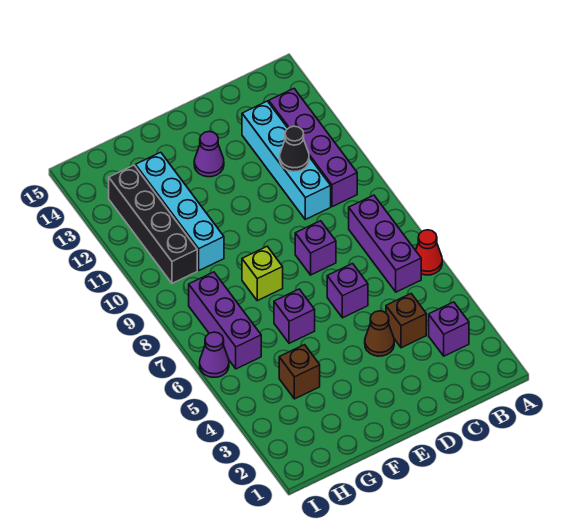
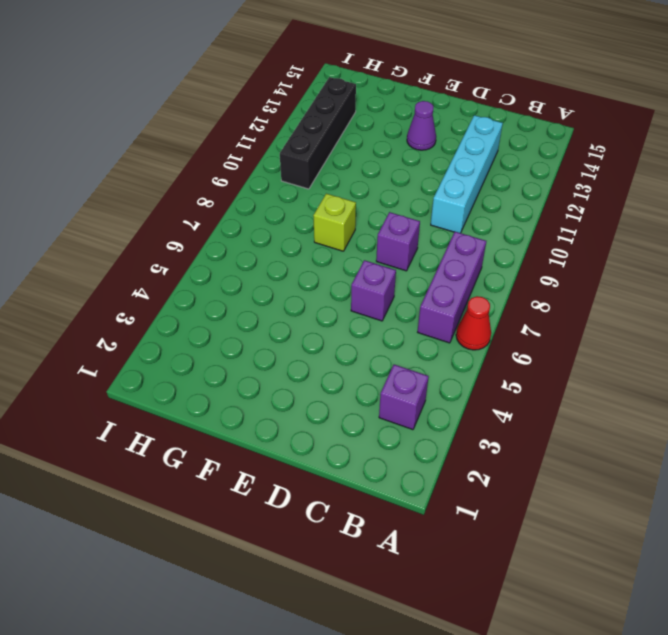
none -> purple 1x4 brick [269,89,357,207]
none -> brown 1x1 brick [386,294,426,348]
none -> brown 1x1 cone [365,311,394,356]

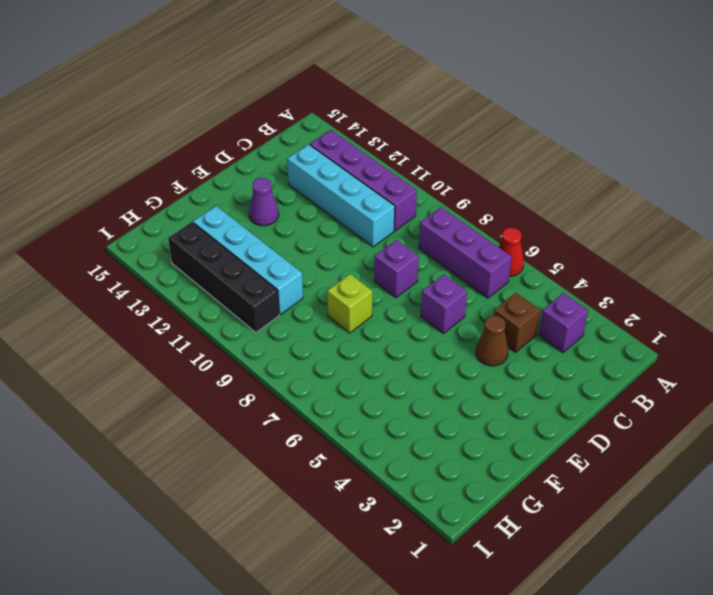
none -> purple 1x1 brick [274,289,315,343]
none -> brown 1x1 brick [279,345,320,399]
none -> purple 1x3 brick [189,272,261,369]

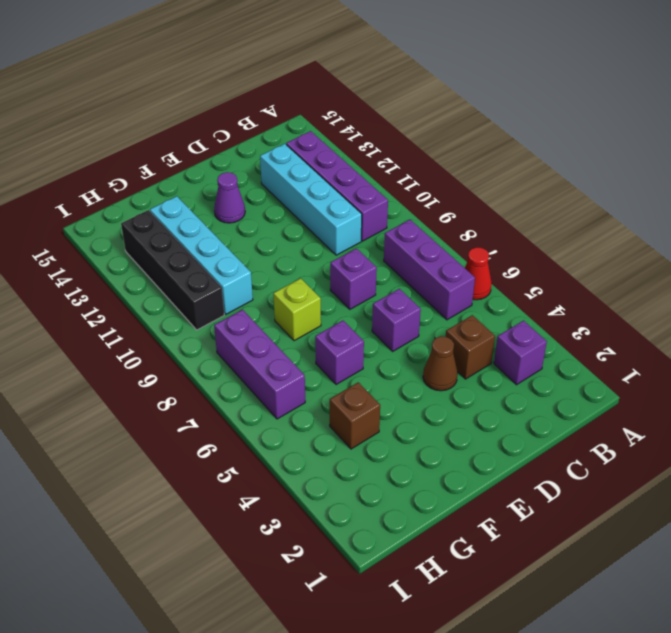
none -> purple 1x1 cone [200,332,229,377]
none -> black 1x1 cone [280,126,309,172]

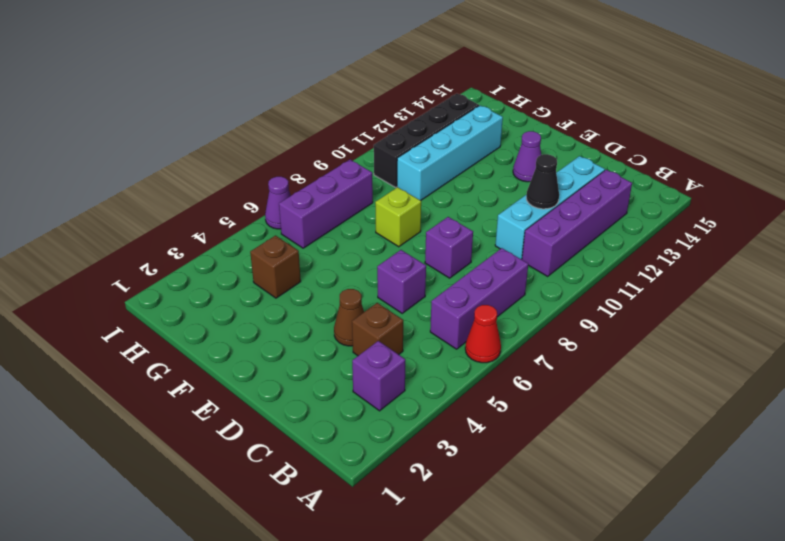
none -> purple 1x1 brick [274,289,315,343]

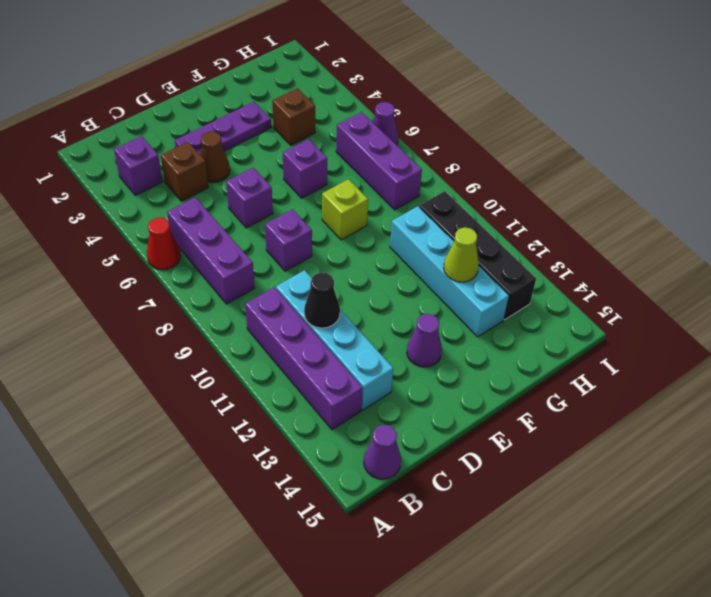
purple 1x1 cone [364,425,401,479] -> none
purple 1x3 plate [175,102,271,154] -> none
lime 1x1 cone [444,227,479,282] -> none

